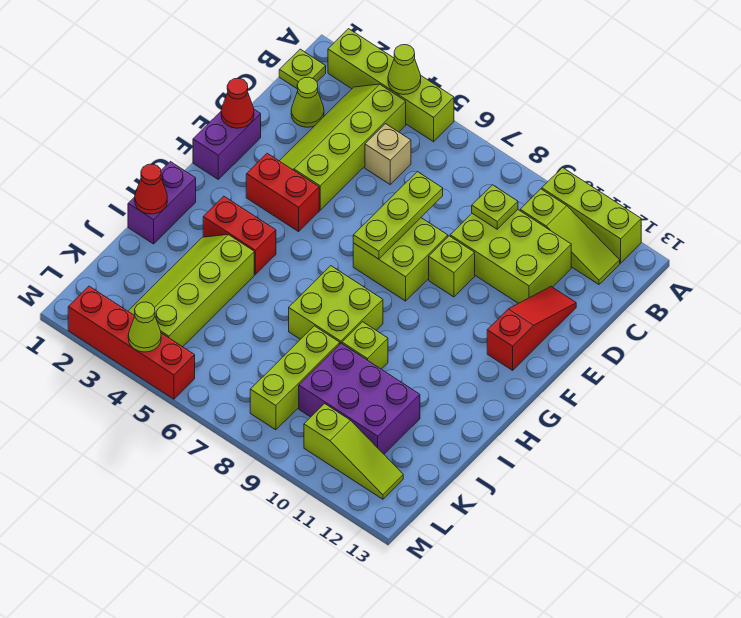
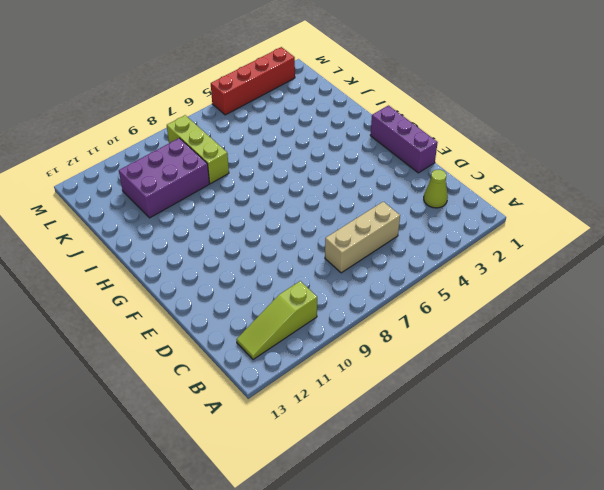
tan 1x3 brick [325,202,400,273] -> tan 1x1 brick [365,124,411,184]
purple 1x3 brick [370,105,438,173] -> purple 1x2 brick [193,110,261,179]
none -> lime 1x4 brick [328,29,454,142]
none -> lime 1x3 brick [542,168,641,263]
none -> lime 1x1 plate [279,49,326,88]

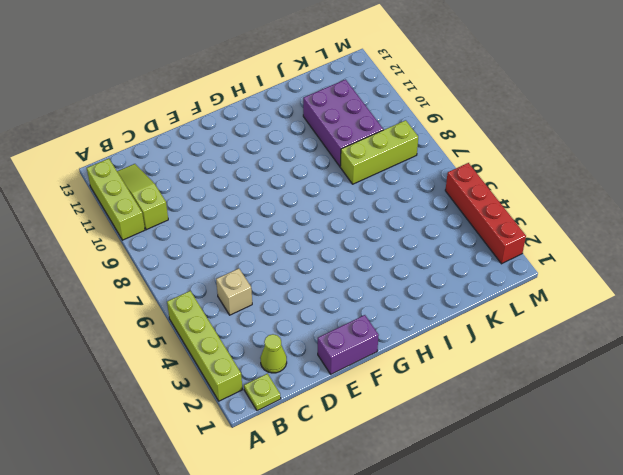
none -> lime 2x4 slope [280,84,406,210]
none -> lime 2x3 brick [450,210,571,303]
none -> red 1x3 slope [487,287,576,370]

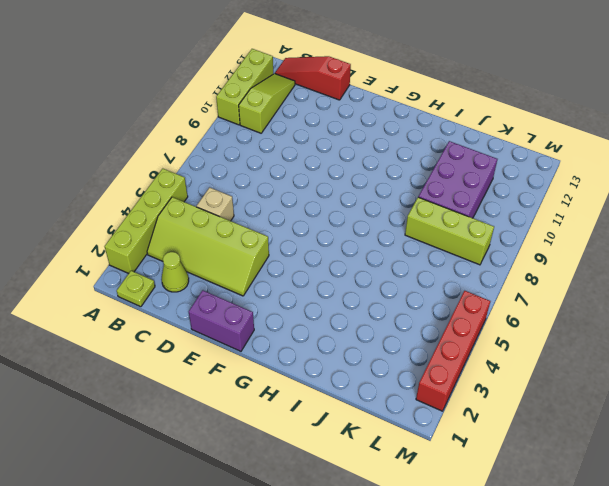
red 1x3 slope [275,56,351,100] -> red 1x3 slope moved to [487,287,576,370]
none -> lime 2x3 brick [450,210,571,303]
none -> lime 2x2 brick [353,218,448,301]
none -> lime 1x1 brick [429,236,475,297]

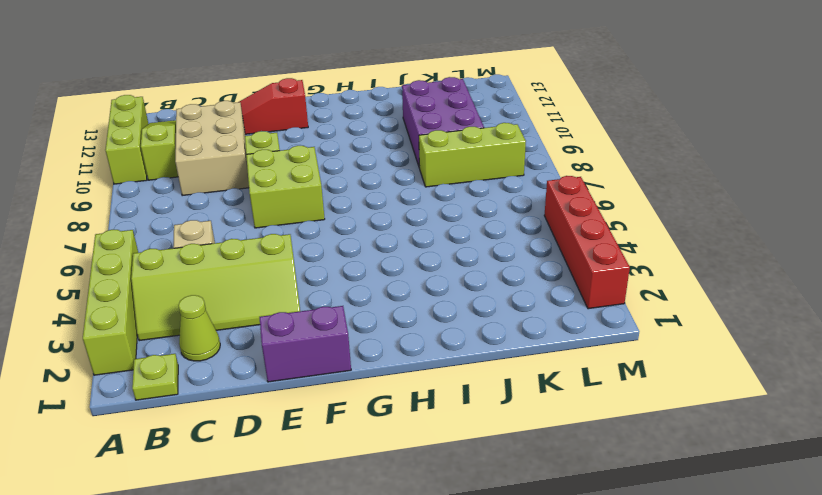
tan 2x3 brick [175,101,249,196] -> lime 2x3 brick [450,210,571,303]
none -> red 1x2 brick [246,153,319,232]
none -> purple 1x2 brick [128,162,196,244]
none -> red 1x2 brick [203,196,276,274]

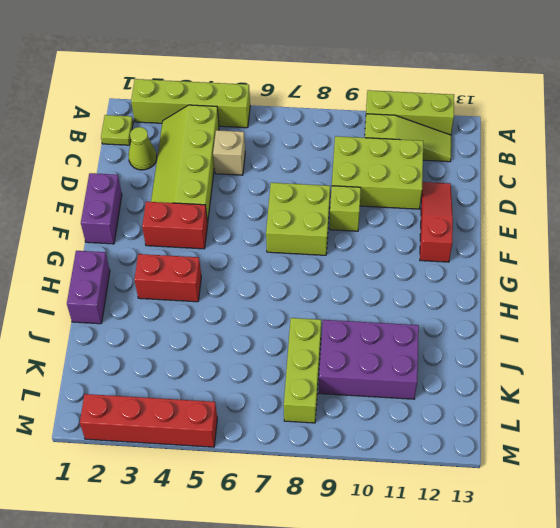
none -> lime 2x2 brick [289,266,383,344]
none -> lime 2x4 slope [128,235,254,347]
none -> lime 1x1 brick [342,322,388,369]

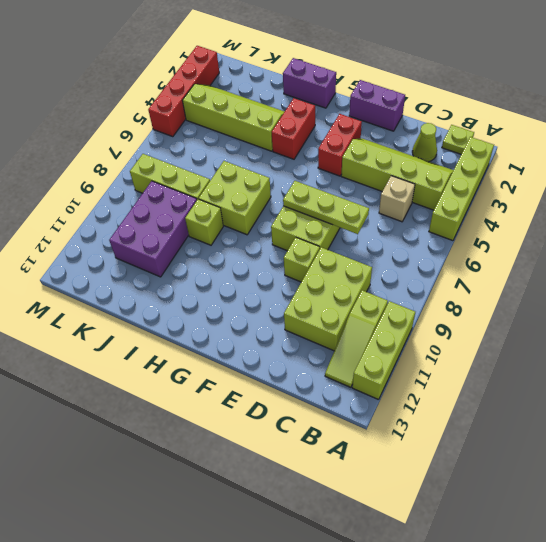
none -> red 1x3 slope [487,287,576,370]
none -> lime 1x3 slope [304,404,403,499]
none -> lime 1x1 cone [388,45,421,95]

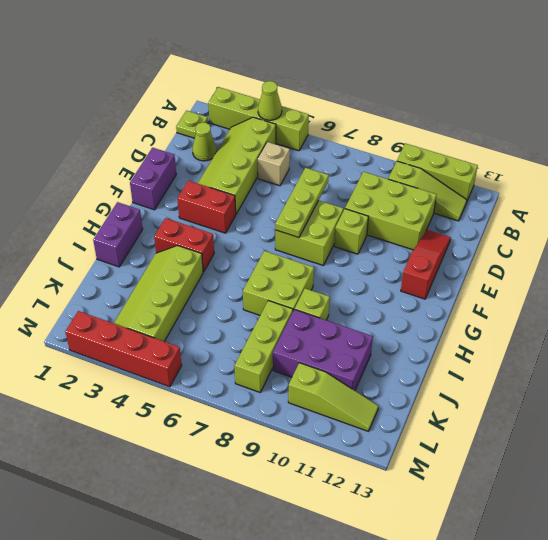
none -> lime 1x1 plate [472,185,518,229]
none -> red 1x1 cone [221,78,254,128]
none -> red 1x1 cone [135,164,167,214]

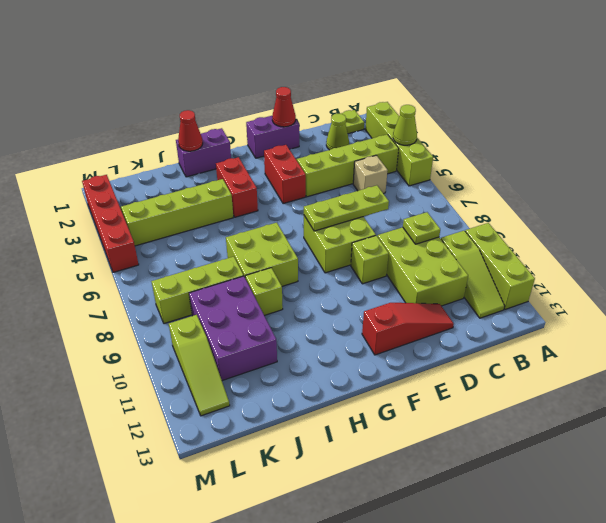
none -> lime 1x1 cone [128,302,161,352]

